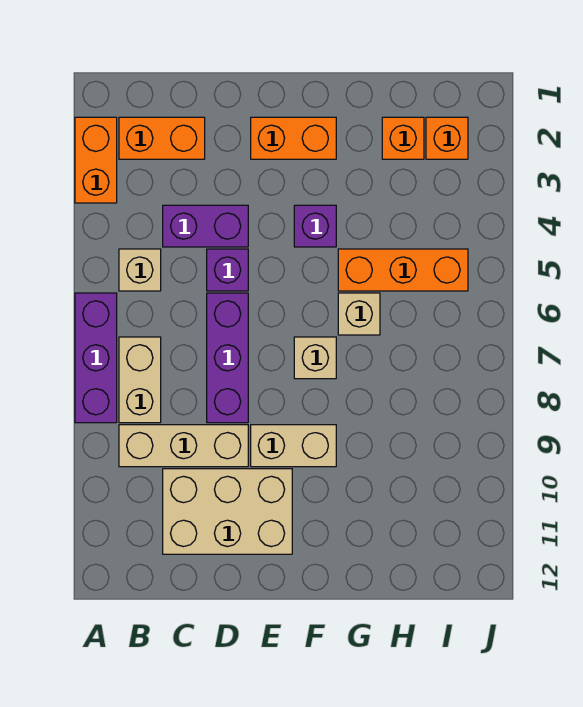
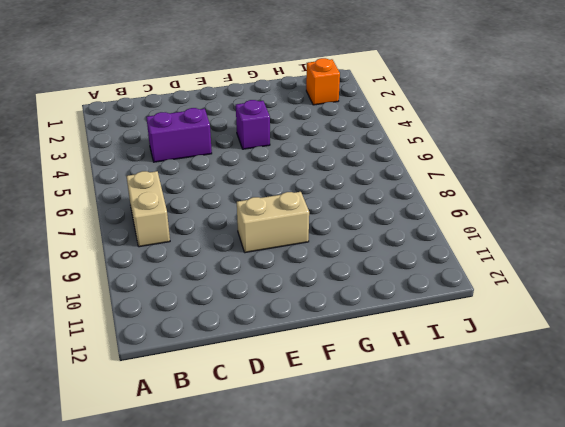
none -> orange 1x2 brick [75,117,117,203]
none -> purple 1x3 brick [75,293,117,423]
none -> orange 1x2 brick [119,117,205,159]

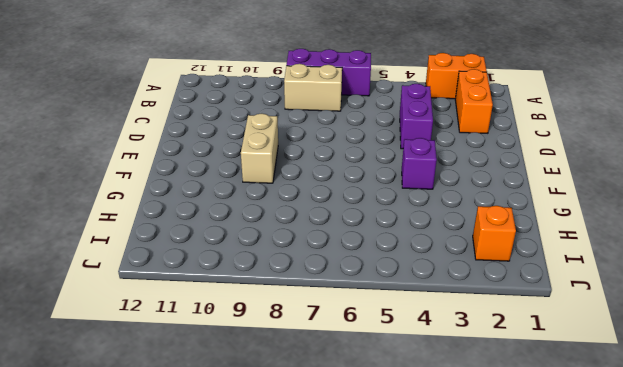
none -> tan 1x1 brick [119,249,161,291]
none -> tan 1x3 brick [119,425,248,467]
none -> tan 2x3 brick [163,469,292,554]

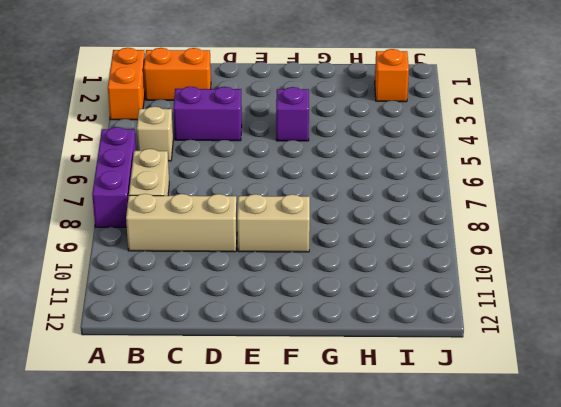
none -> tan 2x3 brick [163,469,292,554]
none -> purple 1x1 brick [207,249,248,291]
none -> purple 1x3 brick [207,293,248,423]

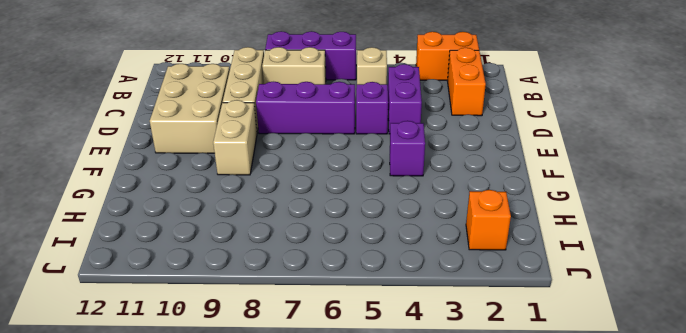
none -> orange 1x2 brick [251,117,336,159]
none -> tan 1x1 brick [294,337,336,379]
none -> orange 1x3 brick [338,249,468,291]

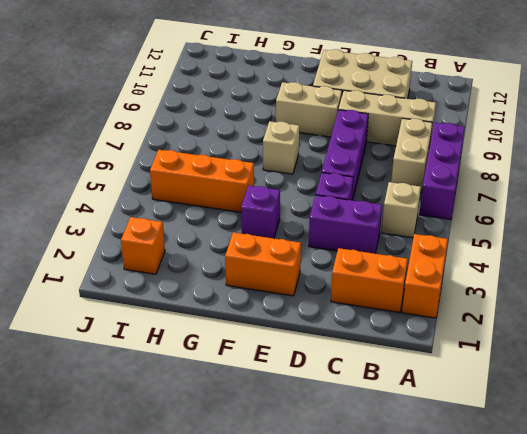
none -> tan 1x1 brick [338,293,380,335]
none -> orange 1x1 brick [382,117,424,159]

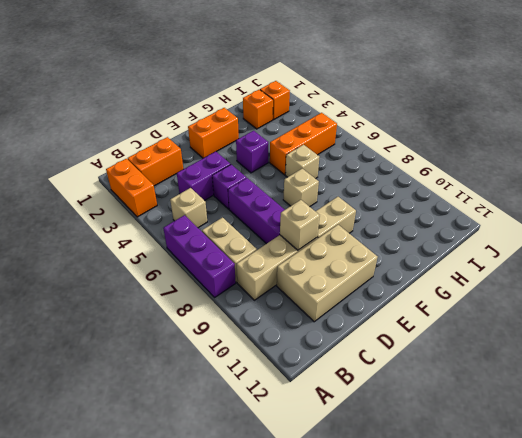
tan 1x1 brick [280,200,320,250] -> none

